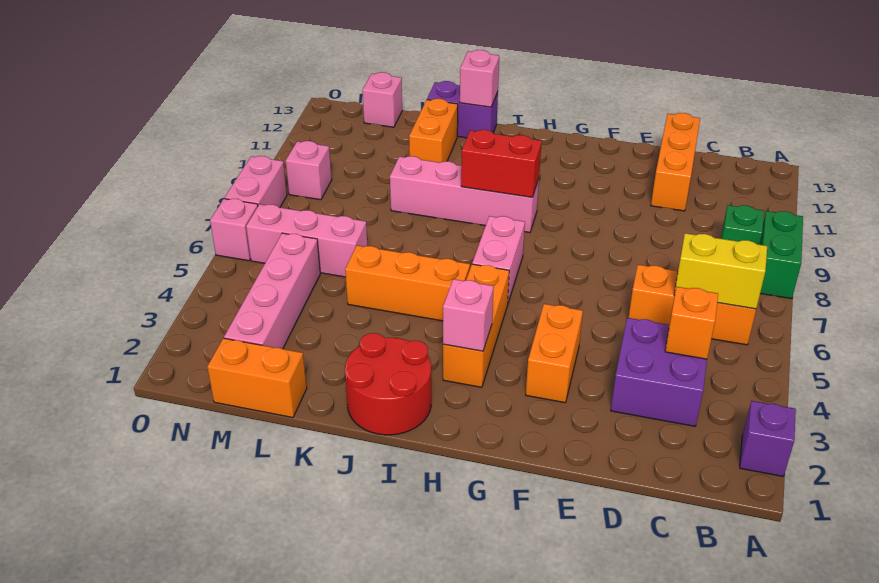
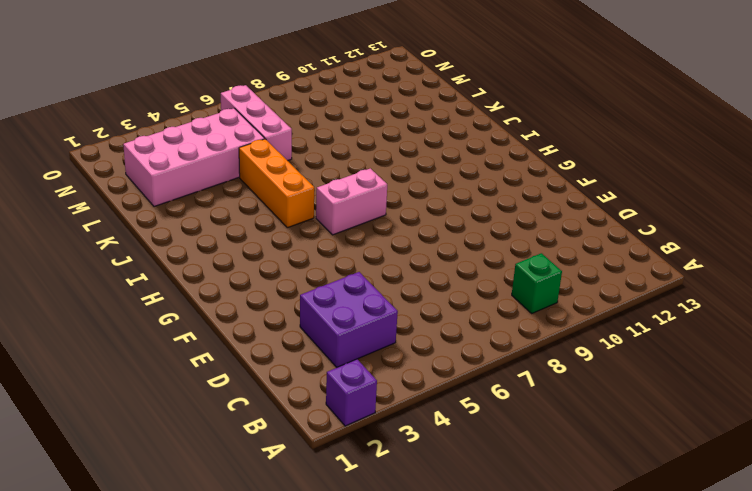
pink 2x4 brick [123,108,265,206] -> pink 1x4 brick [224,233,320,349]
none -> green 1x2 brick [760,211,803,299]
none -> orange 1x3 brick [629,265,756,345]
none -> orange 1x3 brick [651,113,700,211]

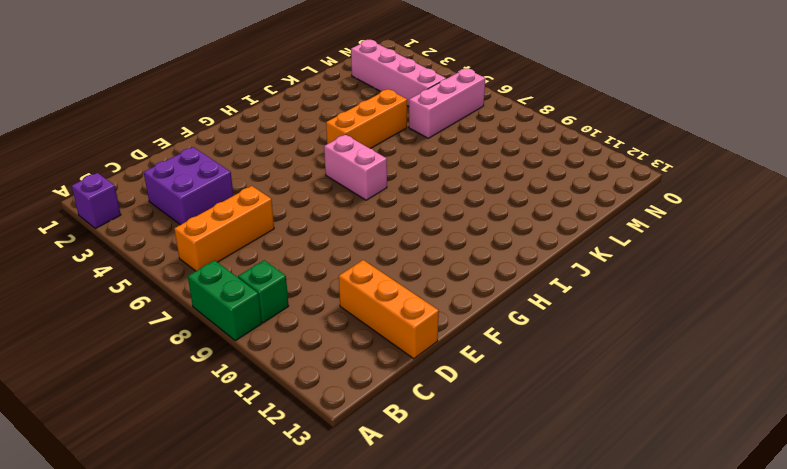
none -> orange 1x2 brick [526,304,583,403]
none -> orange 1x3 brick [443,264,509,387]
none -> pink 1x4 brick [390,156,539,233]

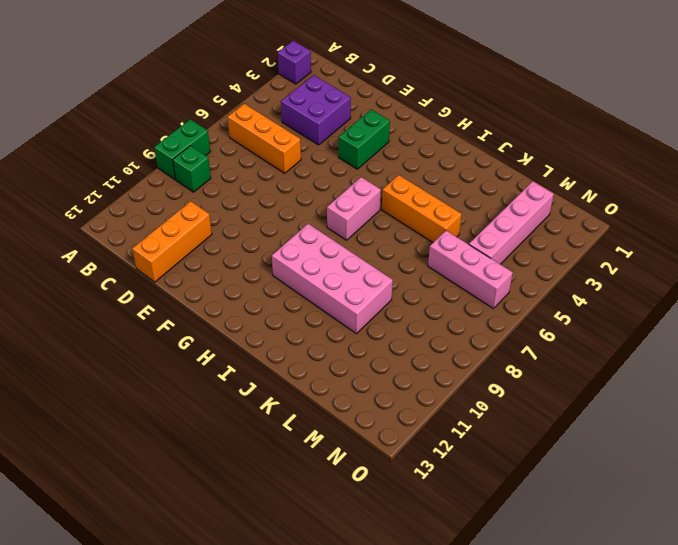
green 1x2 brick [339,109,390,169] -> orange 1x2 brick [526,304,583,403]
pink 2x4 brick [272,224,393,334] -> pink 1x4 brick [390,156,539,233]
none -> orange 1x3 brick [443,264,509,387]
none -> red 2x2 round brick [345,333,431,435]
none -> purple 1x2 brick [427,81,498,138]

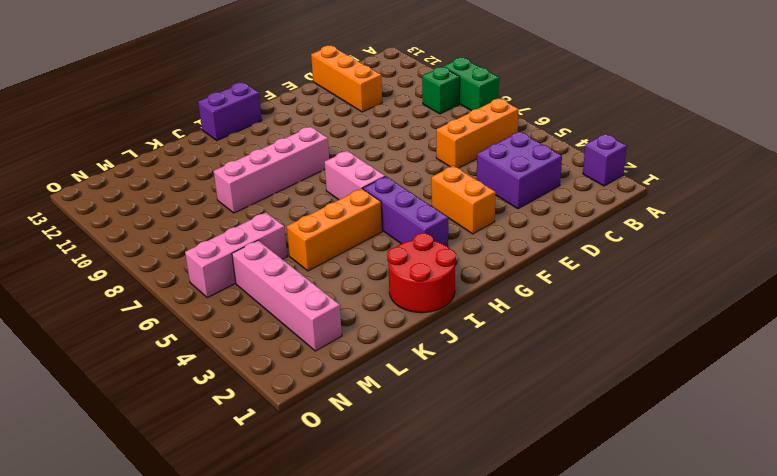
purple 1x3 brick [363,176,448,247] -> orange 1x3 brick [443,264,509,387]
purple 1x2 brick [198,83,262,140] -> purple 1x2 brick moved to [427,81,498,138]
none -> orange 1x2 brick [409,99,458,163]
none -> orange 1x2 brick [207,338,307,418]
none -> pink 1x1 brick [362,72,402,127]

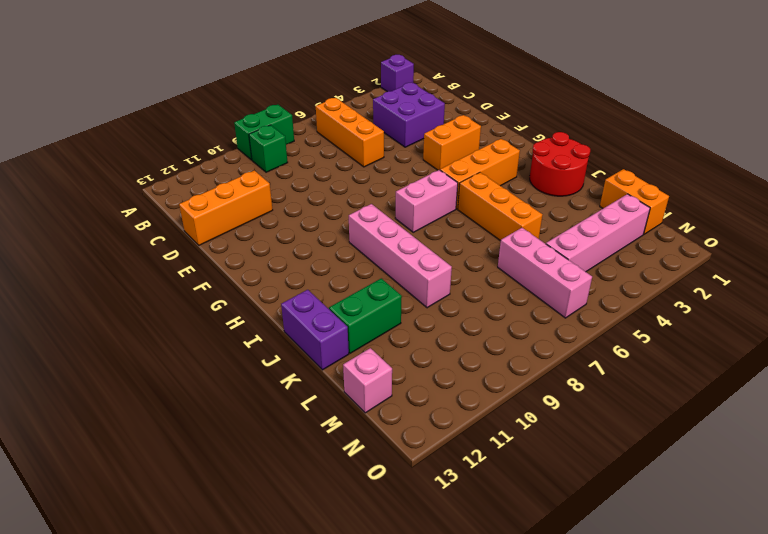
green 1x2 brick [329,278,402,353] -> orange 1x2 brick [409,99,458,163]
none -> pink 1x1 brick [286,141,332,200]
none -> pink 1x1 brick [210,199,258,261]
none -> pink 1x2 brick [225,156,287,207]

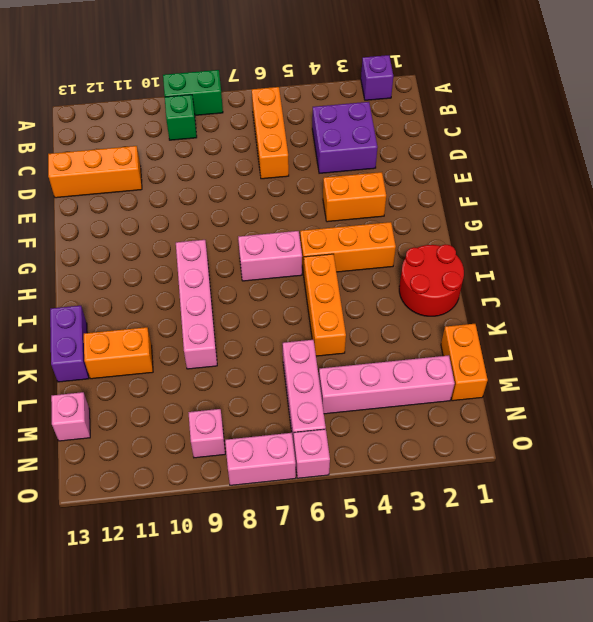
none -> yellow 1x2 brick [674,233,767,309]
none -> orange 1x1 brick [665,287,718,359]
none -> pink 1x1 brick [443,279,494,351]

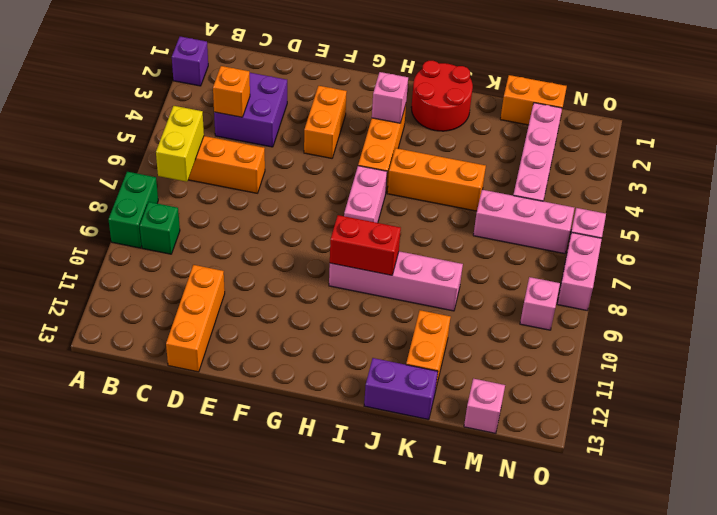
yellow 1x2 brick [156,106,204,182] -> yellow 1x2 brick turned to [674,233,767,309]
none -> pink 1x1 brick [460,50,499,107]

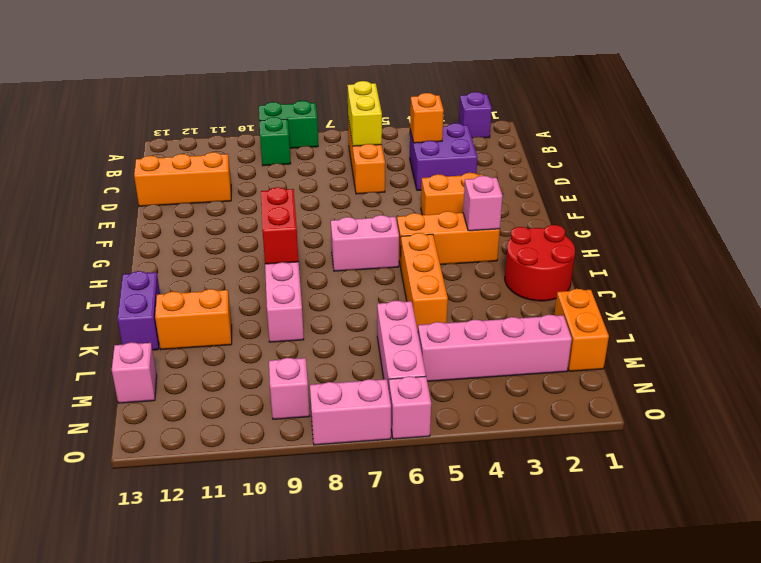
none -> pink 1x1 brick [460,50,499,107]

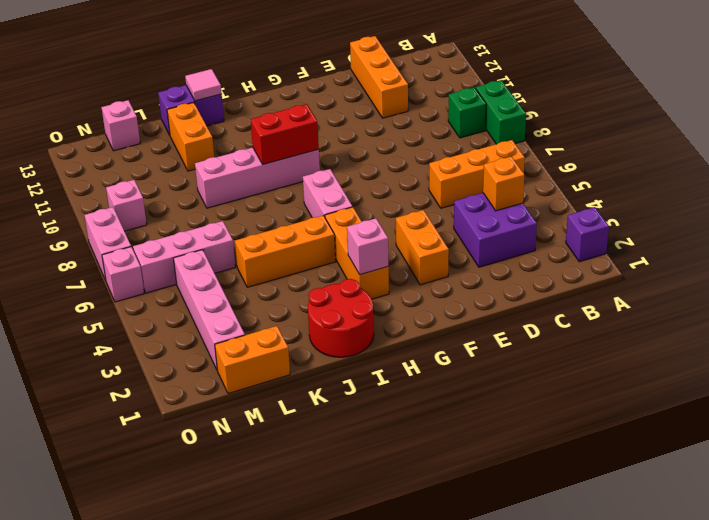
pink 1x1 tile [185,69,222,101] -> pink 1x1 brick [460,50,499,107]
none -> yellow 1x2 brick [674,233,767,309]

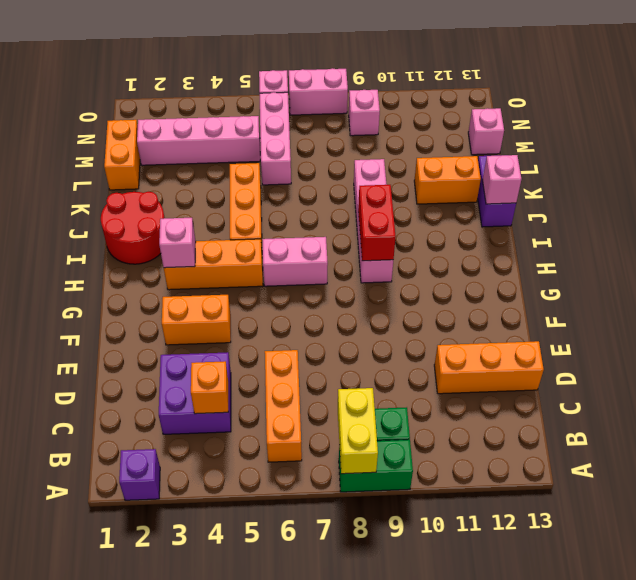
yellow 1x2 brick [338,388,378,474] -> yellow 1x2 brick moved to [674,233,767,309]

